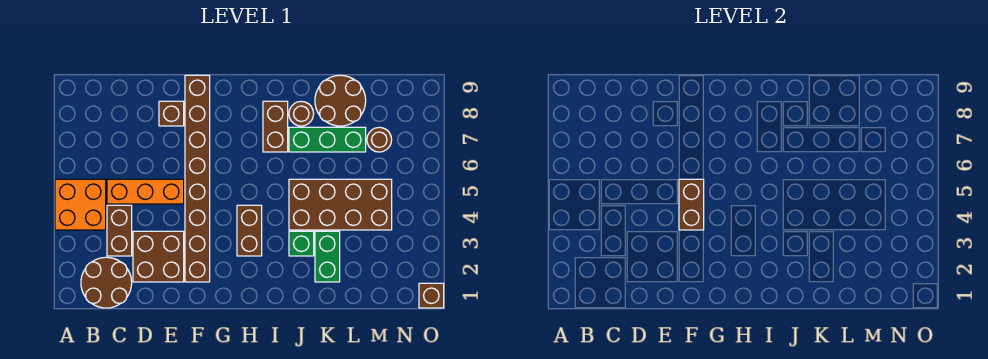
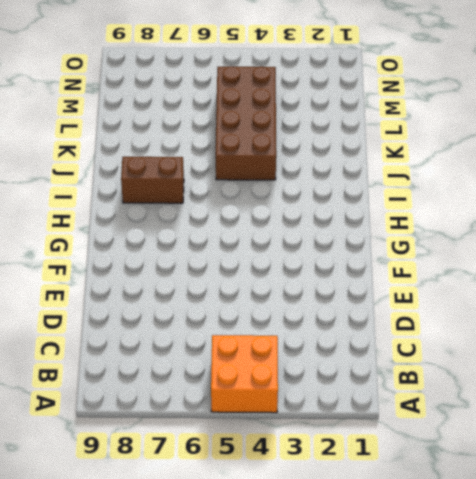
none -> brown 2x2 round brick [81,257,132,308]
none -> brown 1x2 brick [107,205,132,256]
none -> orange 1x3 brick [107,179,184,204]

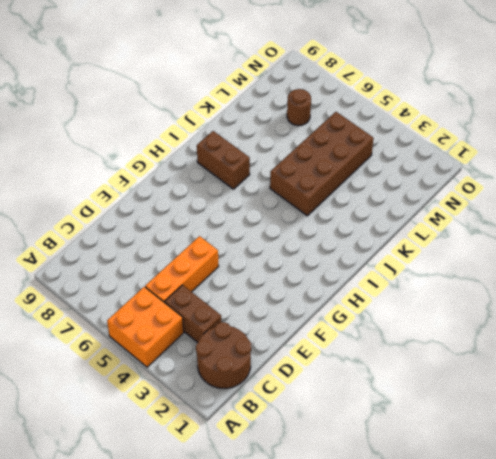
none -> brown 2x2 brick [133,231,184,282]
none -> brown 1x1 brick [159,101,184,126]
none -> brown 1x8 brick [185,75,210,282]

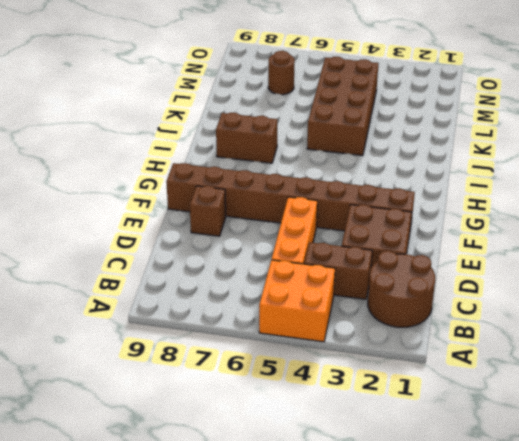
none -> brown 1x2 brick [237,205,262,256]
none -> green 1x1 brick [289,231,314,256]
none -> green 1x3 brick [289,127,366,152]

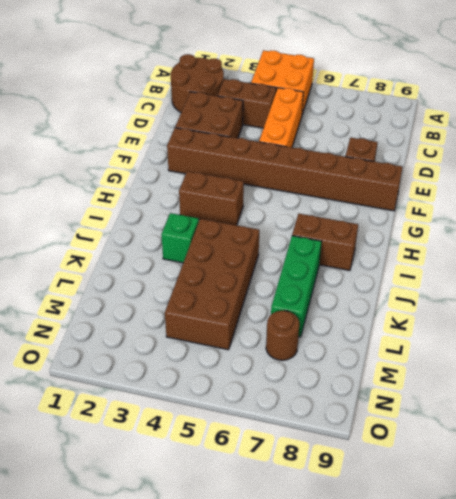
none -> brown 1x1 round brick [289,101,314,126]
none -> green 1x2 brick [315,231,340,282]
none -> brown 2x2 round brick [315,75,366,126]

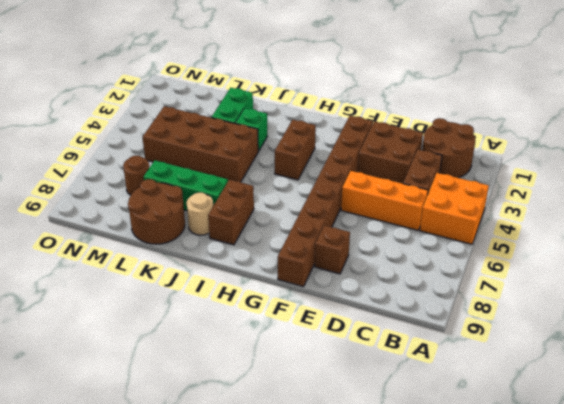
tan 1x1 round brick [187,193,213,235] -> brown 1x1 round brick [289,101,314,126]
none -> brown 1x1 brick [419,283,444,308]
none -> brown 1x2 brick [679,179,704,230]

